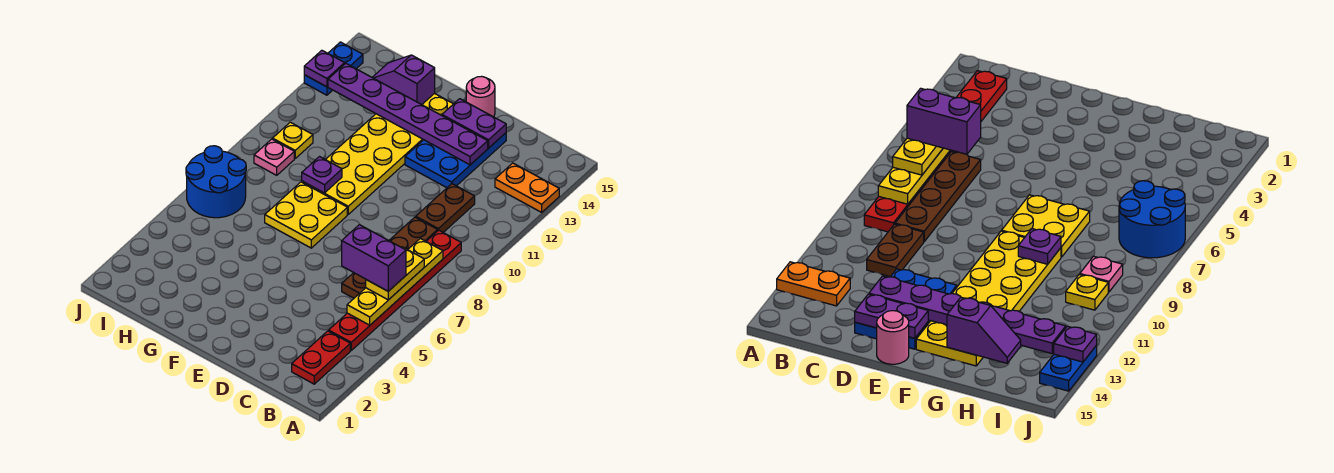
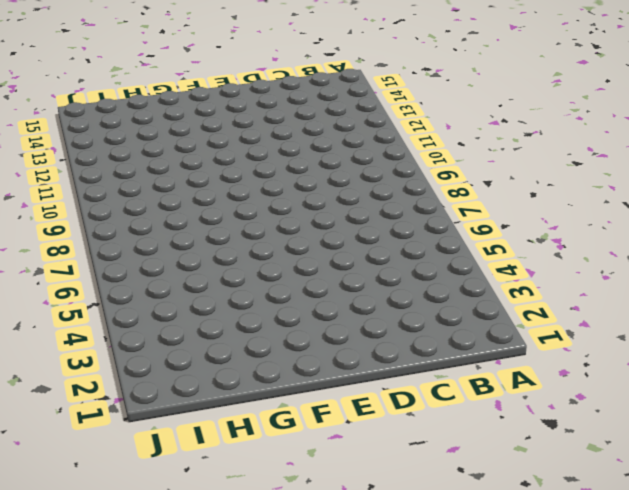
none -> orange 1x2 plate [495,163,559,212]
none -> red 1x2 plate [292,331,350,384]
none -> red 1x6 plate [329,230,461,350]

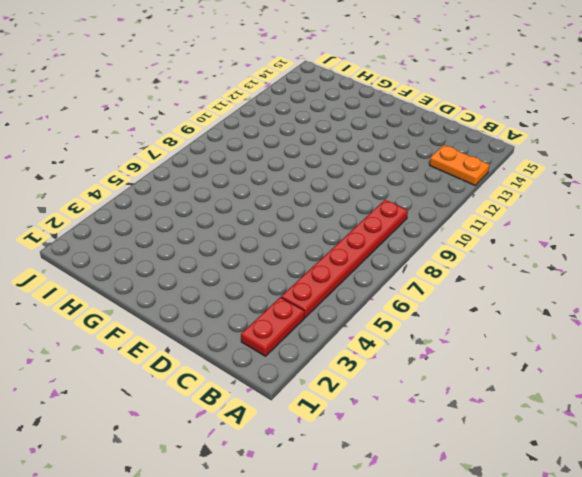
none -> brown 1x4 plate [342,217,438,298]
none -> brown 1x2 plate [416,184,475,232]
none -> blue 2x3 plate [405,133,506,188]

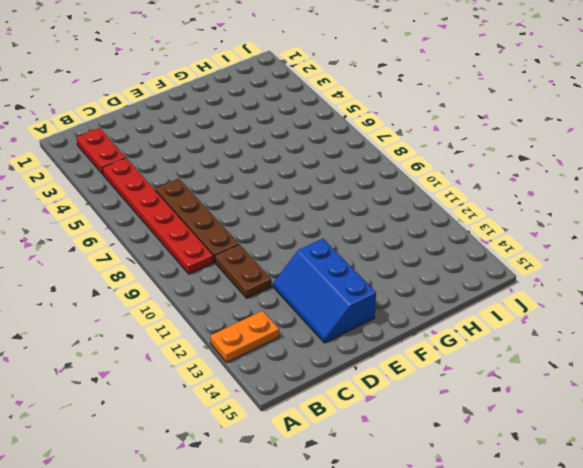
blue 2x3 slope [273,239,376,343] -> blue 2x3 plate [405,133,506,188]
none -> pink 1x1 round brick [466,76,495,117]
none -> yellow 2x2 plate [265,182,347,248]
none -> yellow 2x6 plate [302,93,453,214]

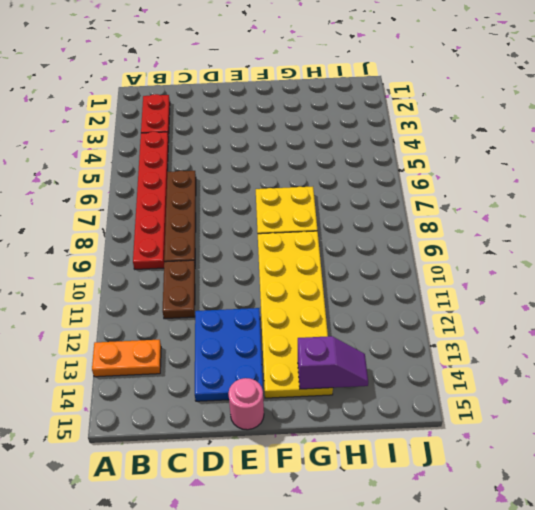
none -> blue 2x2 round brick [186,146,246,218]
none -> pink 1x1 plate [254,139,294,175]
none -> yellow 1x1 plate [273,122,313,158]

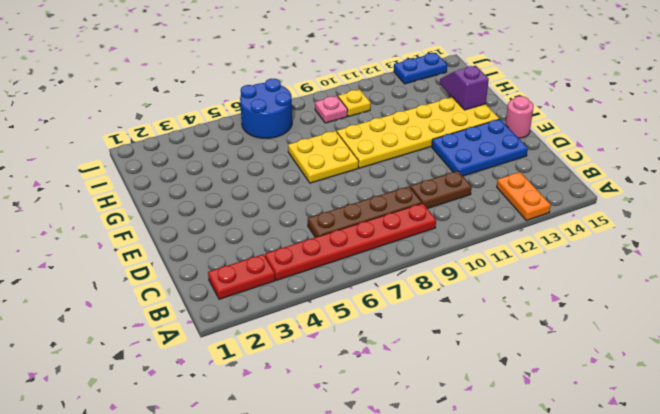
none -> yellow 1x4 plate [347,238,443,325]
none -> purple 1x6 plate [328,63,488,165]
none -> purple 1x2 plate [442,99,506,148]

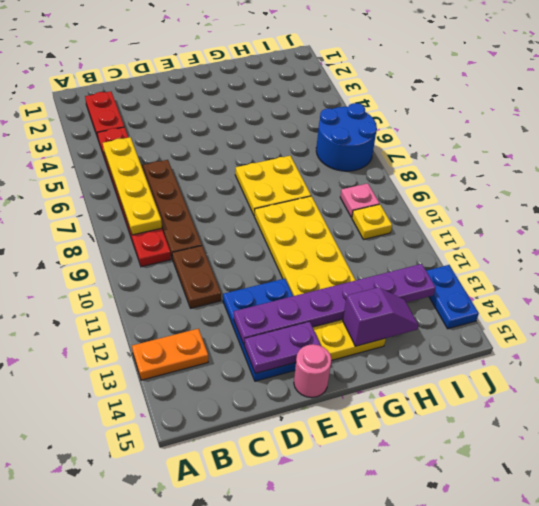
none -> purple 1x1 plate [302,157,342,193]
none -> purple 1x1 plate [304,50,345,87]
none -> yellow 1x2 plate [366,247,424,300]

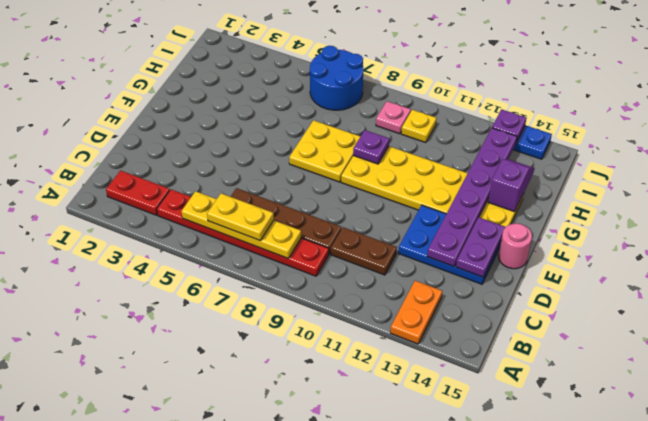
none -> purple 1x2 brick [342,225,406,291]

